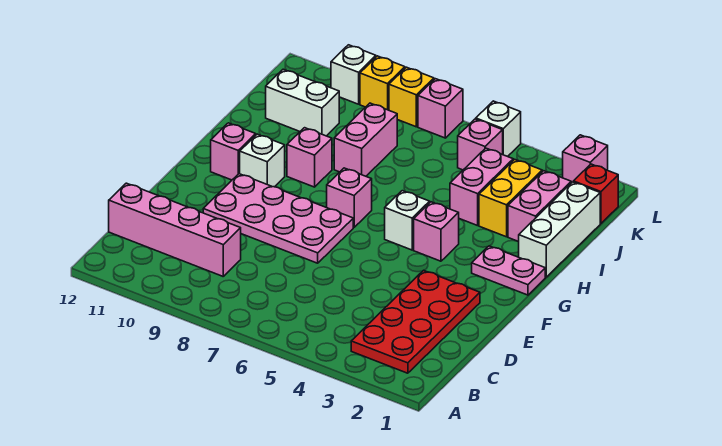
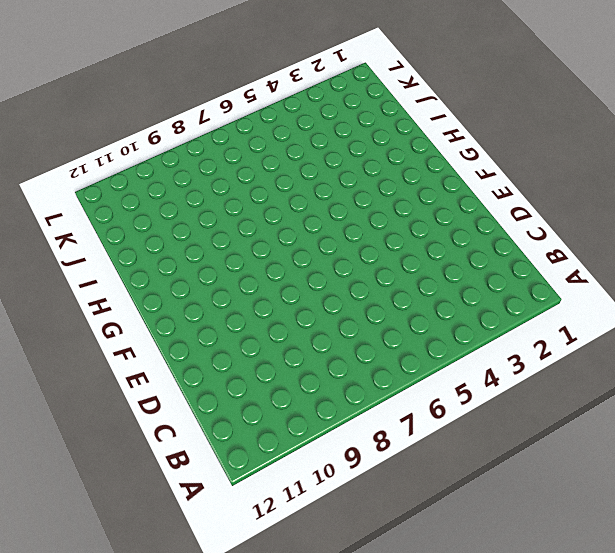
none -> red 2x4 plate [351,270,480,373]
none -> pink 1x4 brick [109,183,241,276]
none -> pink 2x4 plate [203,174,353,263]

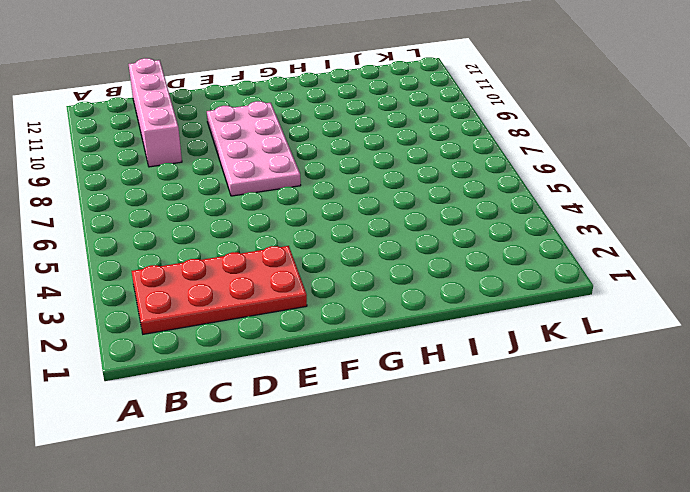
none -> pink 1x2 plate [472,246,545,295]
none -> pink 1x1 brick [414,202,459,261]
none -> white 1x1 brick [385,191,430,250]

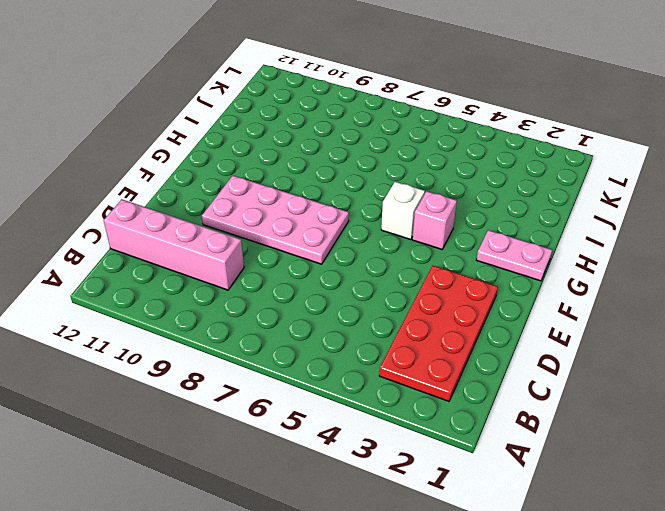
none -> pink 1x1 brick [327,168,372,227]
none -> white 1x1 brick [240,134,285,187]
none -> pink 1x1 brick [211,123,256,180]

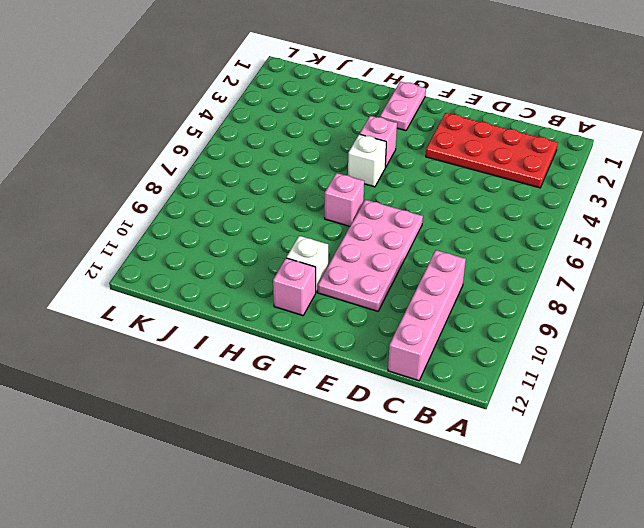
none -> white 1x3 brick [519,182,600,277]
none -> pink 1x1 brick [287,128,332,187]
none -> pink 1x2 brick [508,171,571,242]

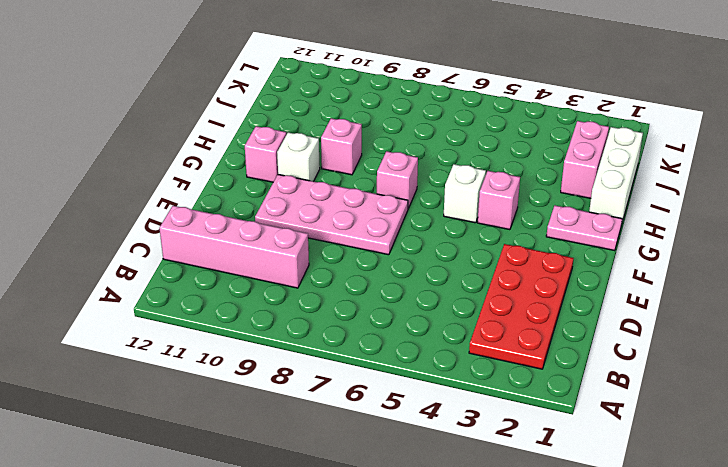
none -> yellow 1x2 brick [479,159,542,237]
none -> pink 1x2 brick [450,148,513,226]
none -> pink 1x2 brick [334,103,397,176]

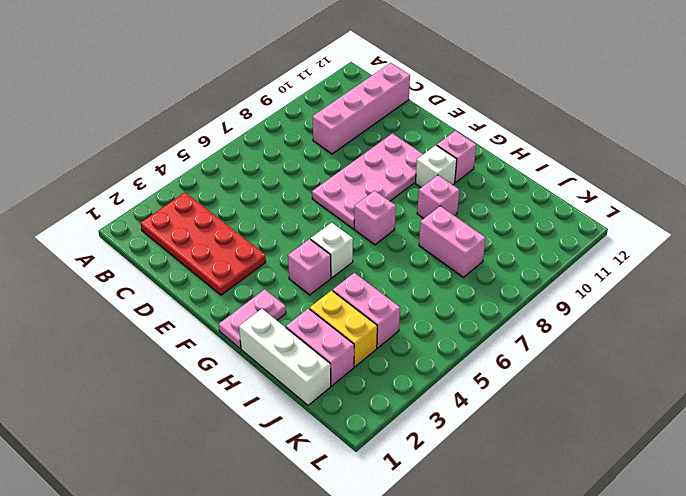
none -> white 1x2 brick [266,69,339,136]
none -> red 1x1 brick [573,164,618,224]
none -> pink 1x1 brick [458,119,503,170]

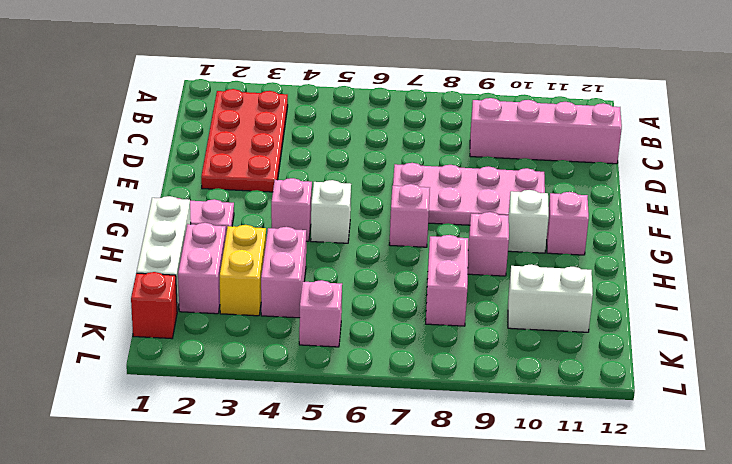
none -> pink 1x1 brick [563,135,608,183]
none -> white 1x1 brick [476,101,521,157]
none -> pink 1x1 brick [418,79,463,138]

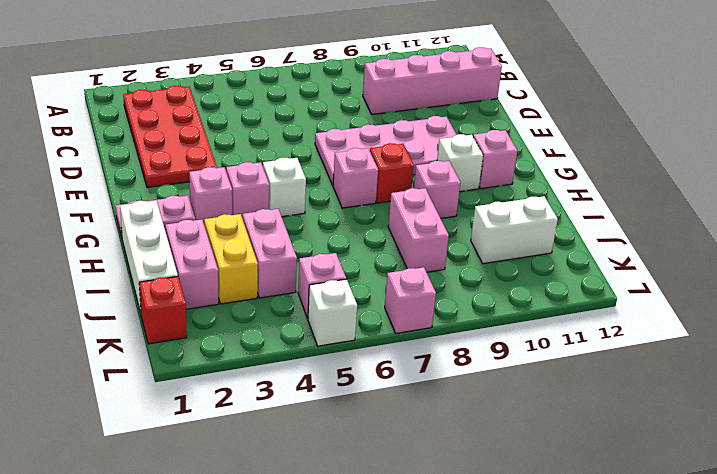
pink 1x1 brick [189,167,232,223] -> pink 1x1 brick moved to [563,135,608,183]
red 1x1 brick [370,143,414,203] -> none
none -> yellow 1x1 brick [389,67,434,127]
none -> yellow 1x1 brick [360,56,405,110]
none -> white 1x1 brick [331,45,376,104]

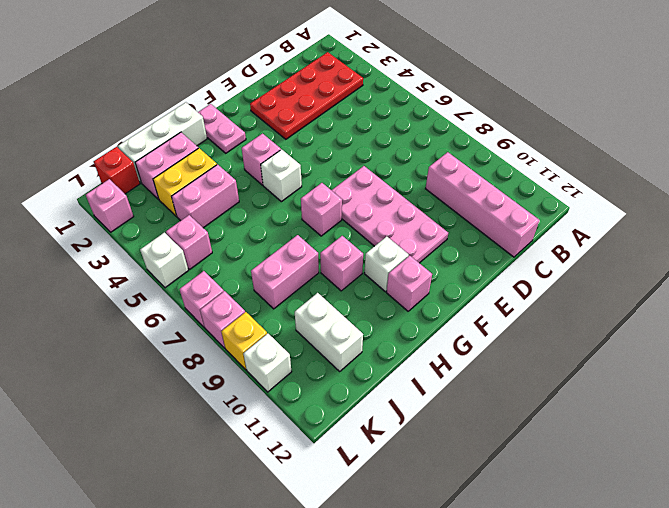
pink 1x1 brick [200,291,245,348] -> yellow 1x1 brick [389,67,434,127]

